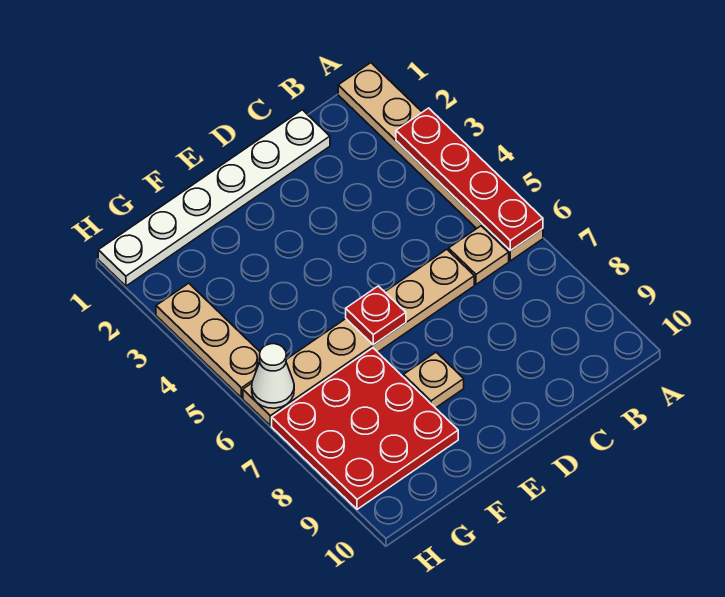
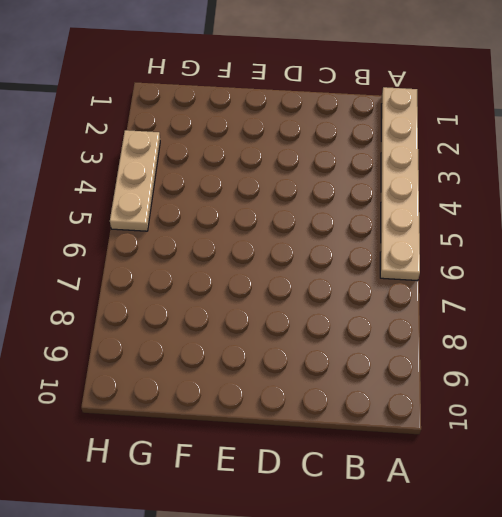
none -> tan 1x1 plate [449,226,509,284]
none -> white 1x6 plate [98,110,330,286]

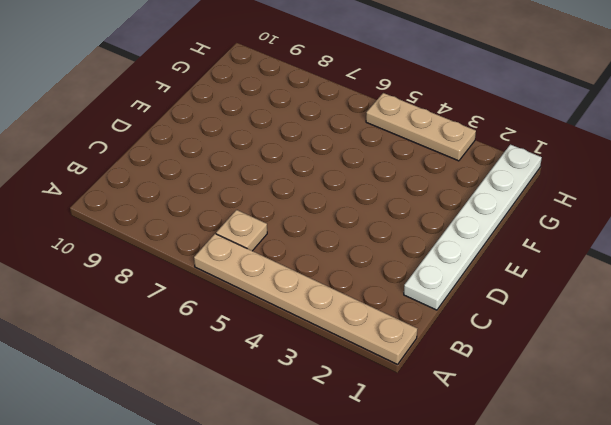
none -> tan 1x6 plate [243,249,474,426]
none -> tan 1x1 plate [404,352,464,408]

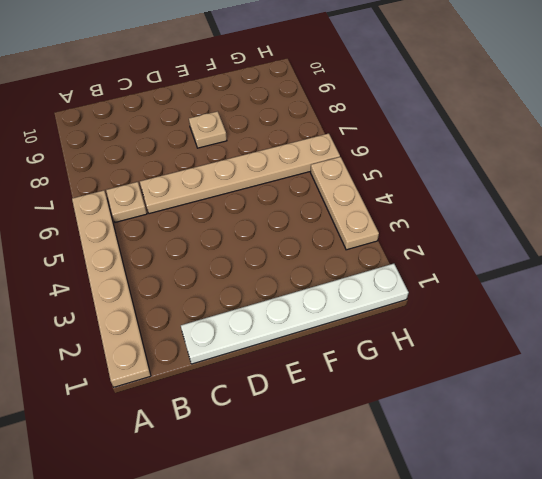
none -> red 3x3 plate [272,348,458,509]
none -> red 1x4 plate [396,108,543,251]

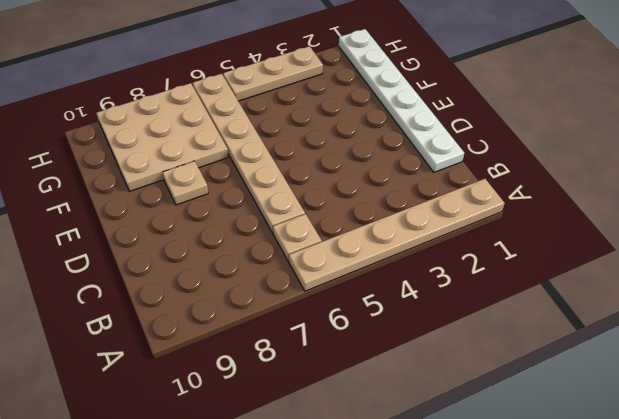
tan 3x3 plate [96,83,228,191] -> red 3x3 plate [272,348,458,509]
none -> red 1x4 plate [396,108,543,251]
none -> red 1x1 plate [346,286,406,345]

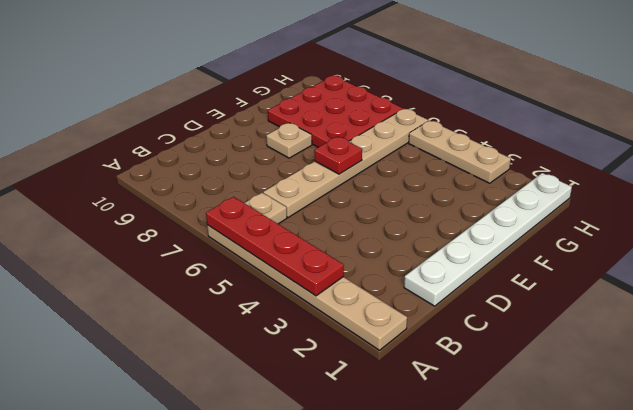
none -> white 1x1 cone [252,344,294,408]

